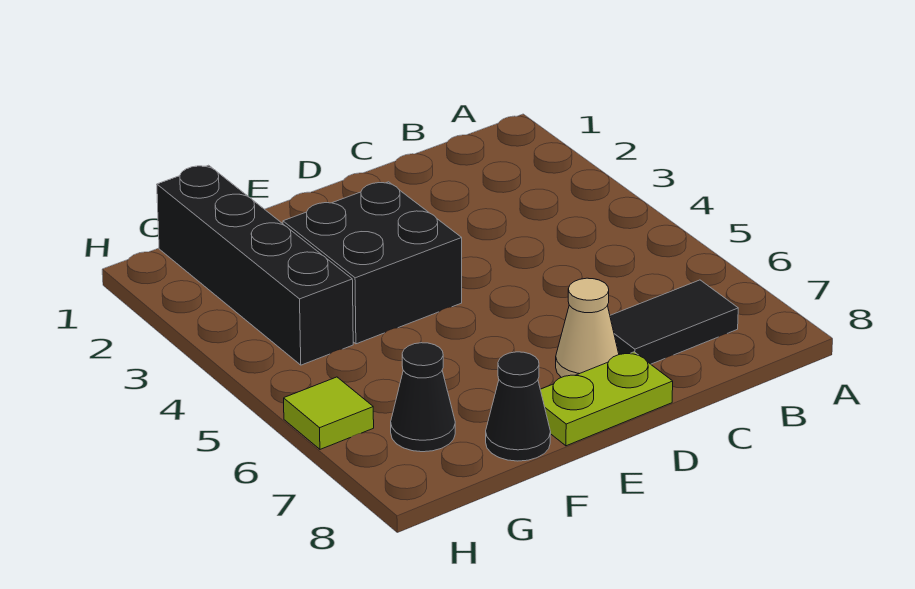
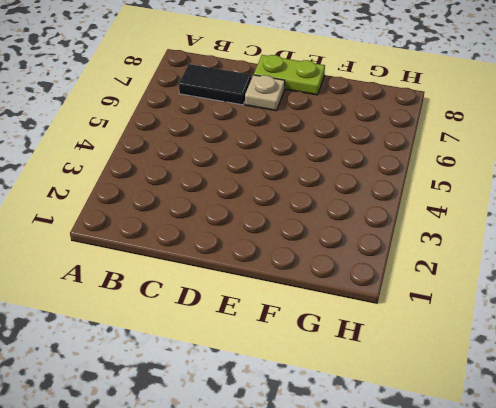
tan 1x1 plate [245,75,285,111] -> tan 1x1 cone [556,278,619,378]
none -> black 2x2 brick [283,182,462,344]
none -> black 1x1 cone [486,352,551,461]

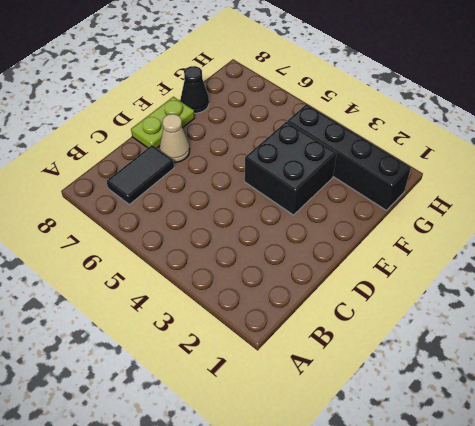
none -> black 1x1 cone [391,343,455,452]
none -> lime 1x1 tile [284,377,374,449]

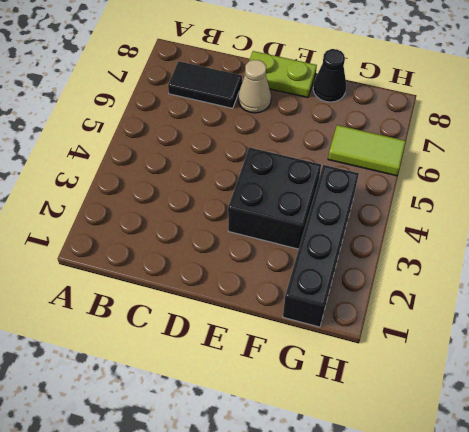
lime 1x2 tile [328,125,406,176] -> lime 1x1 tile [284,377,374,449]
none -> black 1x1 cone [391,343,455,452]

